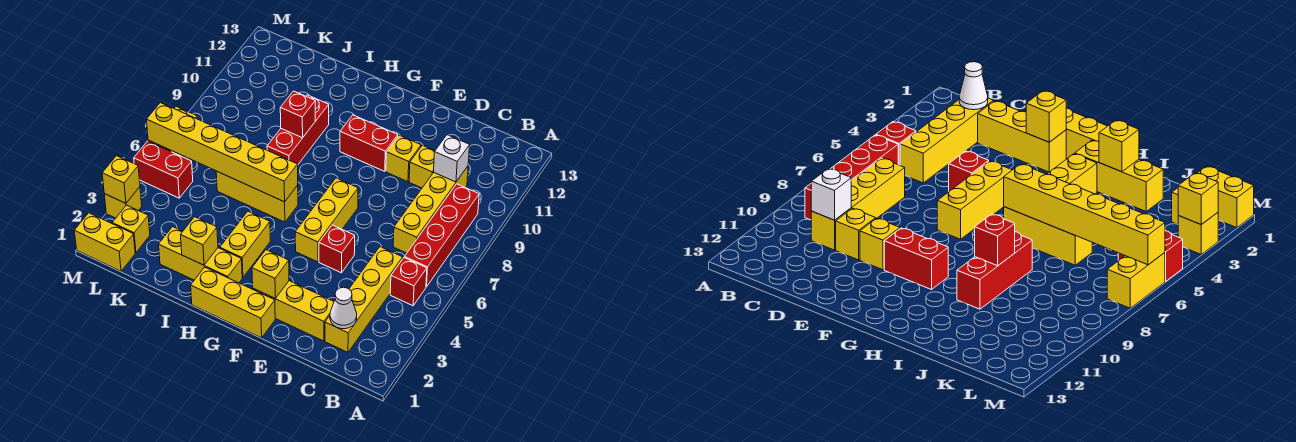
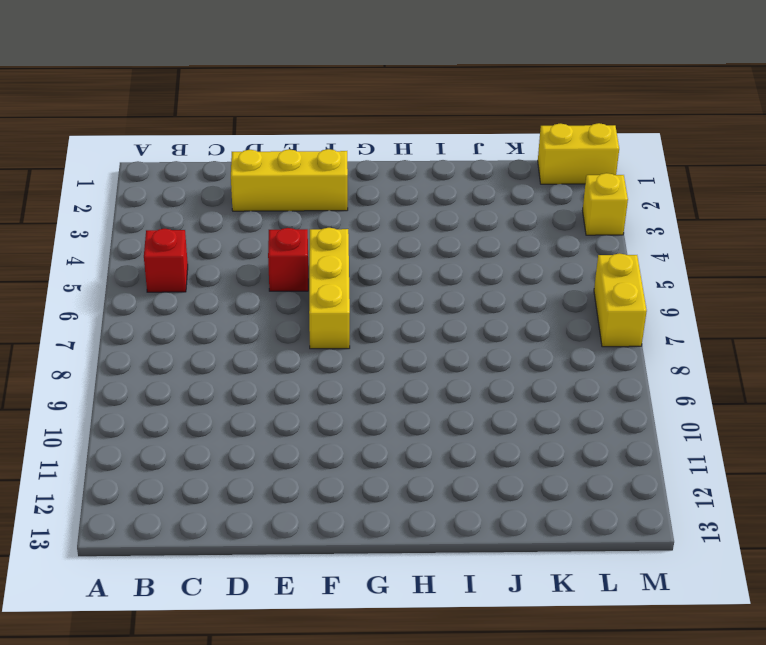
none -> red 1x4 brick [404,184,479,287]
none -> yellow 1x4 brick [325,247,403,352]
none -> yellow 1x4 brick [393,166,468,253]

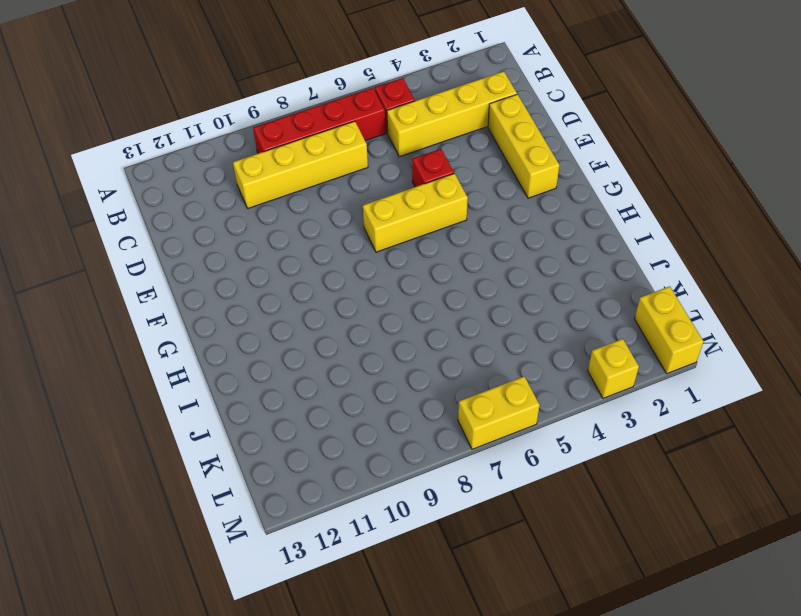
none -> yellow 1x1 brick [409,145,435,188]
none -> yellow 1x1 brick [386,135,421,182]
none -> yellow 1x3 brick [191,267,275,338]

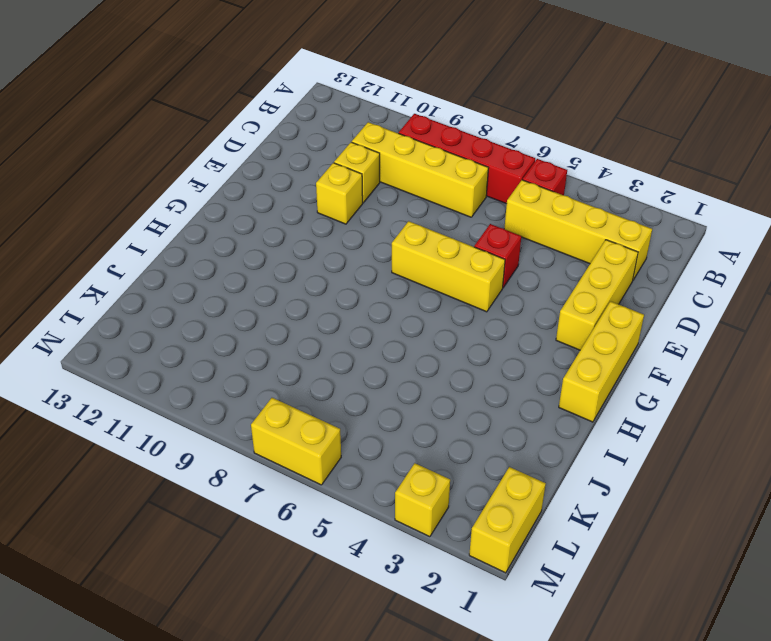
none -> red 1x2 brick [340,115,398,171]
none -> yellow 1x3 brick [159,227,242,283]
none -> yellow 1x2 brick [220,211,270,277]

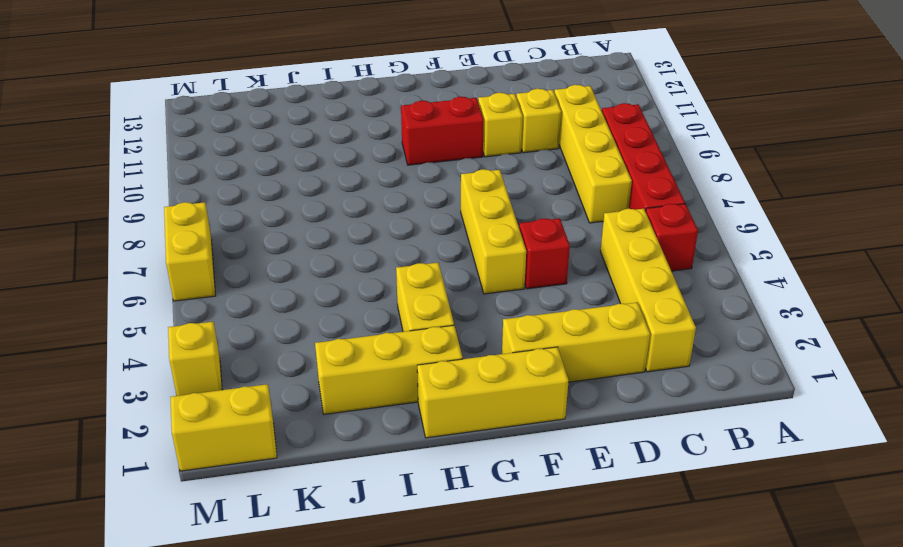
none -> yellow 1x3 brick [216,171,298,222]
none -> red 1x3 brick [267,95,329,164]
none -> yellow 1x1 brick [112,205,150,253]

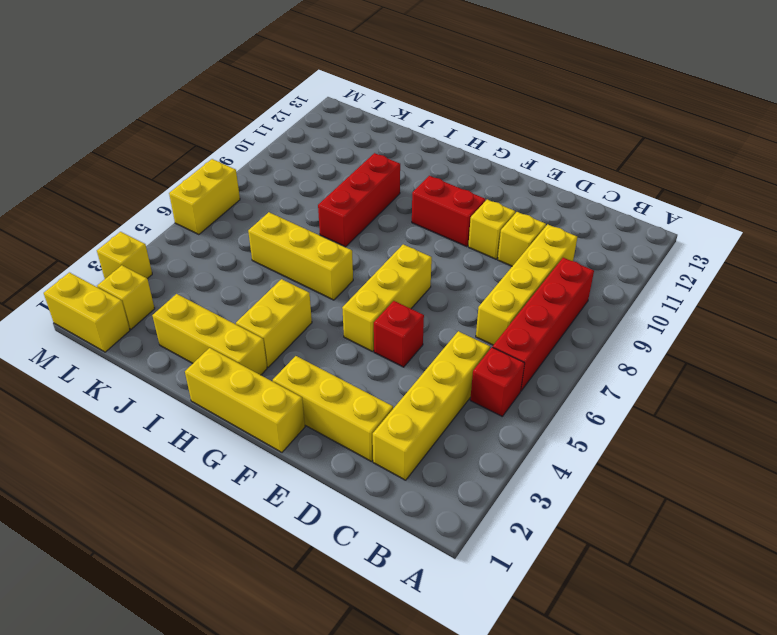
none -> red 1x2 brick [134,141,193,198]
none -> white 1x1 cone [330,287,357,329]
none -> white 1x1 brick [434,135,470,182]

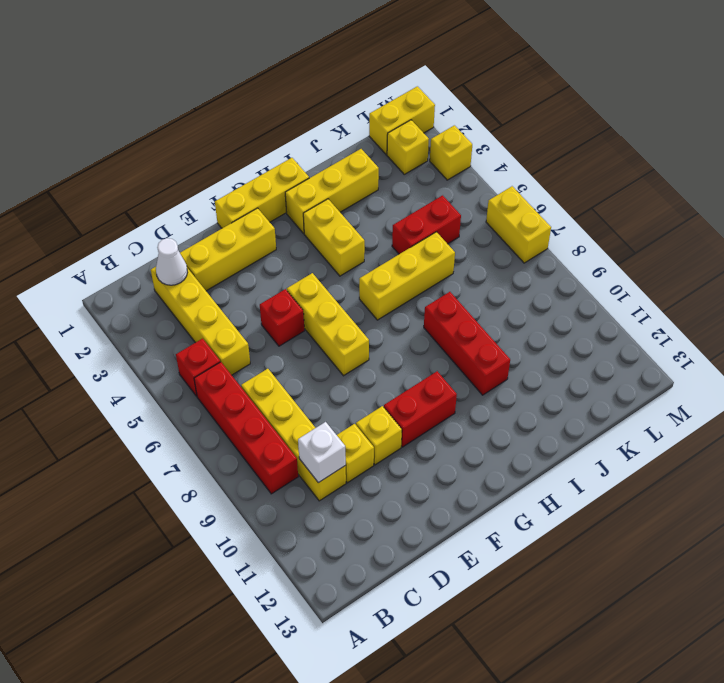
red 1x2 brick [392,195,461,254] -> red 1x2 brick moved to [134,141,193,198]
none -> yellow 1x1 brick [252,250,289,299]
none -> yellow 1x6 brick [147,103,298,202]
none -> yellow 1x1 brick [181,217,218,265]

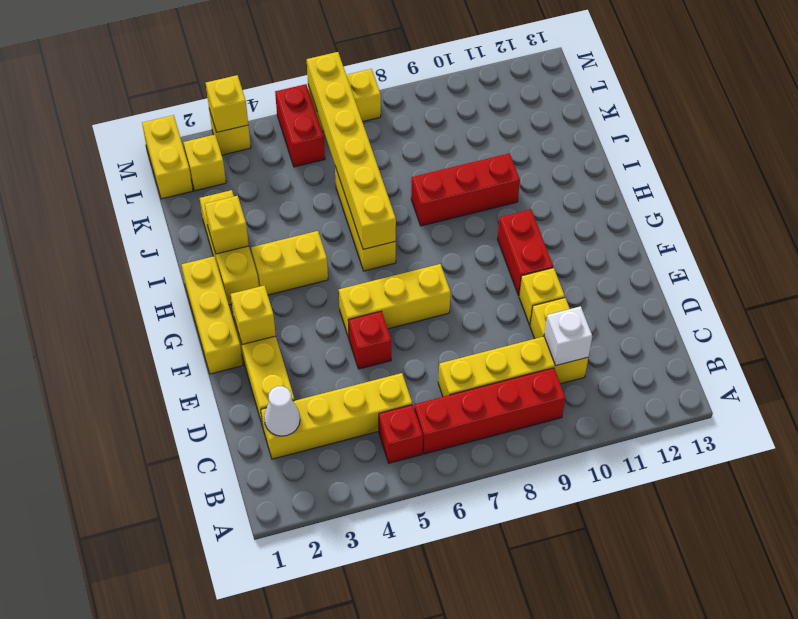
none -> red 1x1 brick [280,91,315,138]

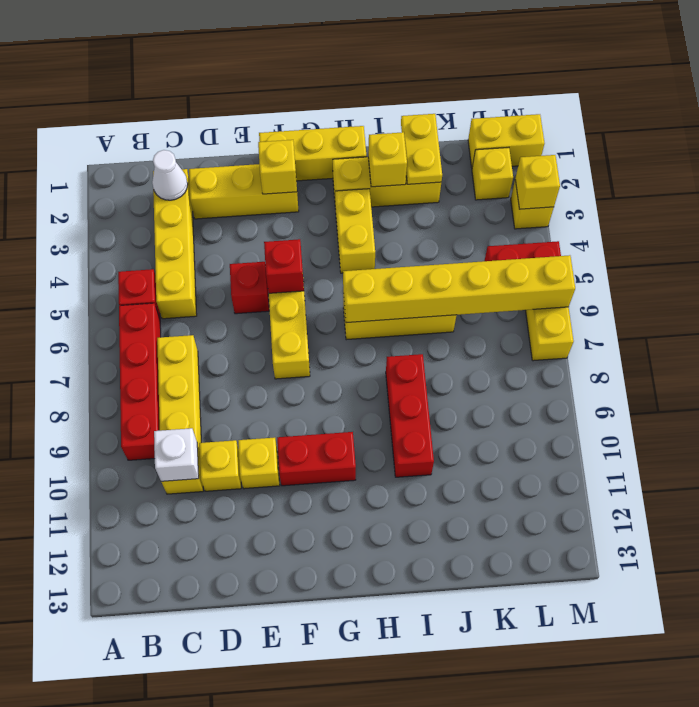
red 1x1 brick [264,239,304,293] -> red 1x1 brick moved to [280,91,315,138]
yellow 1x2 plate [401,114,442,184] -> none

